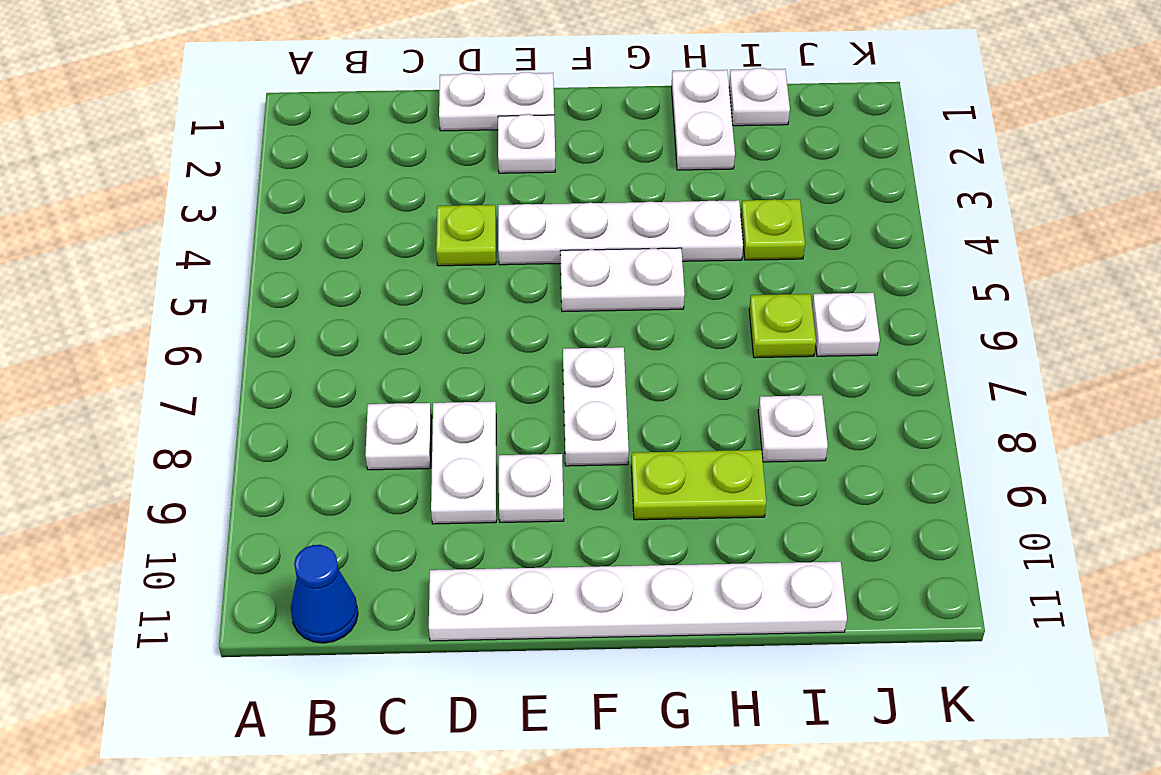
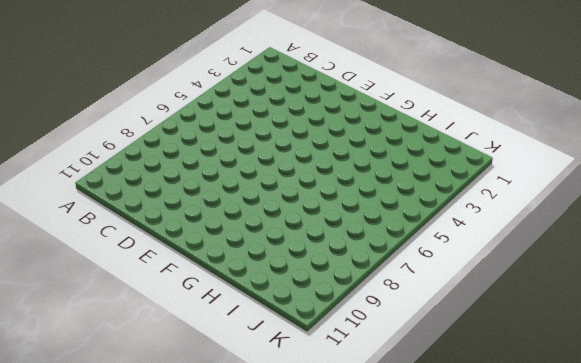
none -> blue 1x1 cone [291,545,358,643]
none -> white 1x1 plate [365,403,431,470]
none -> white 1x2 plate [439,72,554,131]

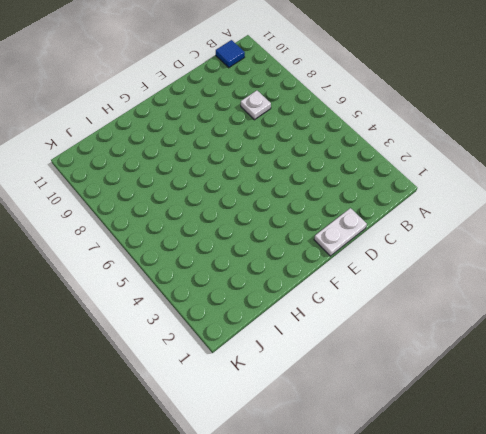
blue 1x1 tile [216,40,245,68] -> blue 1x1 cone [291,545,358,643]
none -> lime 1x1 plate [436,205,496,266]
none -> white 1x2 plate [431,402,496,524]
none -> white 1x6 plate [429,562,847,641]

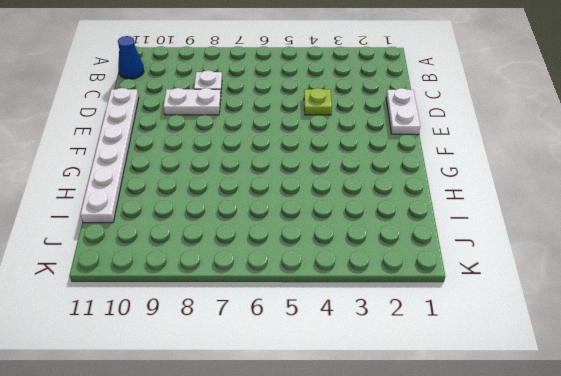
none -> white 1x1 plate [498,114,555,173]
none -> white 1x4 plate [498,200,743,265]
none -> white 1x1 plate [499,454,564,522]

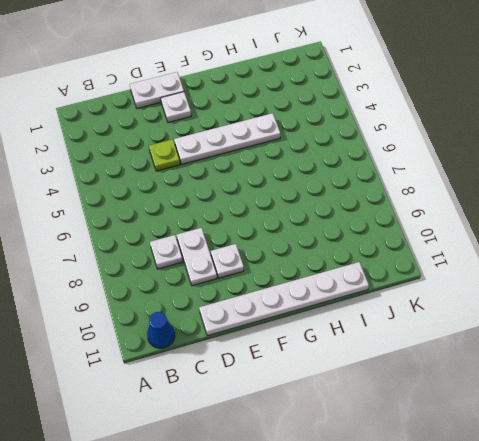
none -> white 1x2 plate [560,248,685,312]
none -> white 1x2 plate [563,347,629,466]
none -> lime 1x2 plate [631,450,766,520]

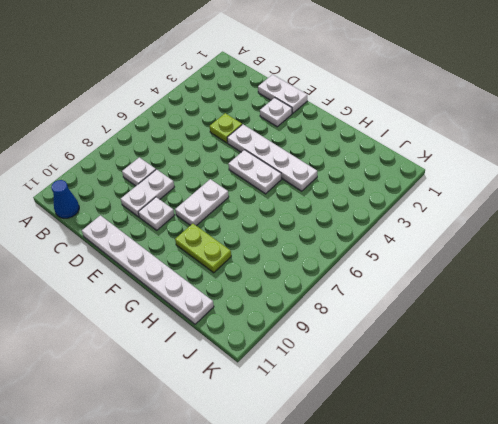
none -> white 1x2 plate [672,69,735,170]
none -> white 1x1 plate [729,68,790,126]
none -> lime 1x1 plate [741,199,805,260]

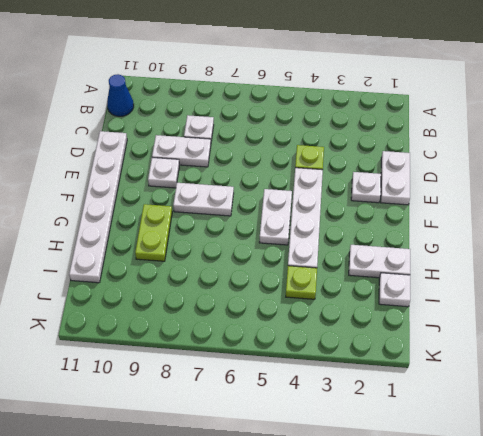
none -> lime 1x1 plate [749,294,816,358]
none -> white 1x1 plate [758,395,828,462]
none -> white 1x1 plate [812,293,880,356]

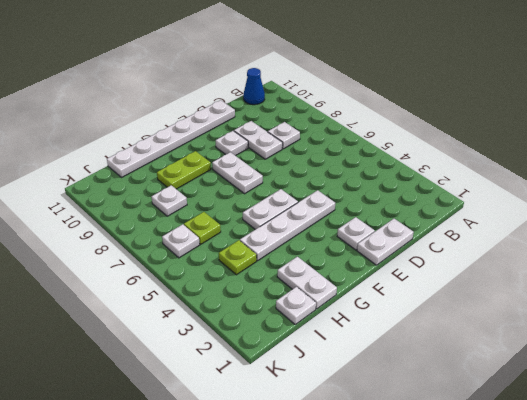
none -> lime 1x1 plate [436,205,496,266]

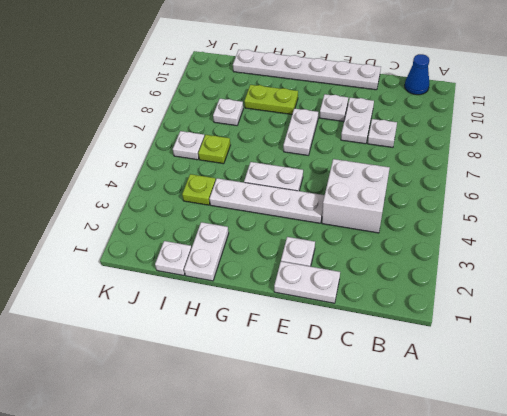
white 2x2 brick [322,159,390,233] -> lime 1x1 plate [436,205,496,266]

